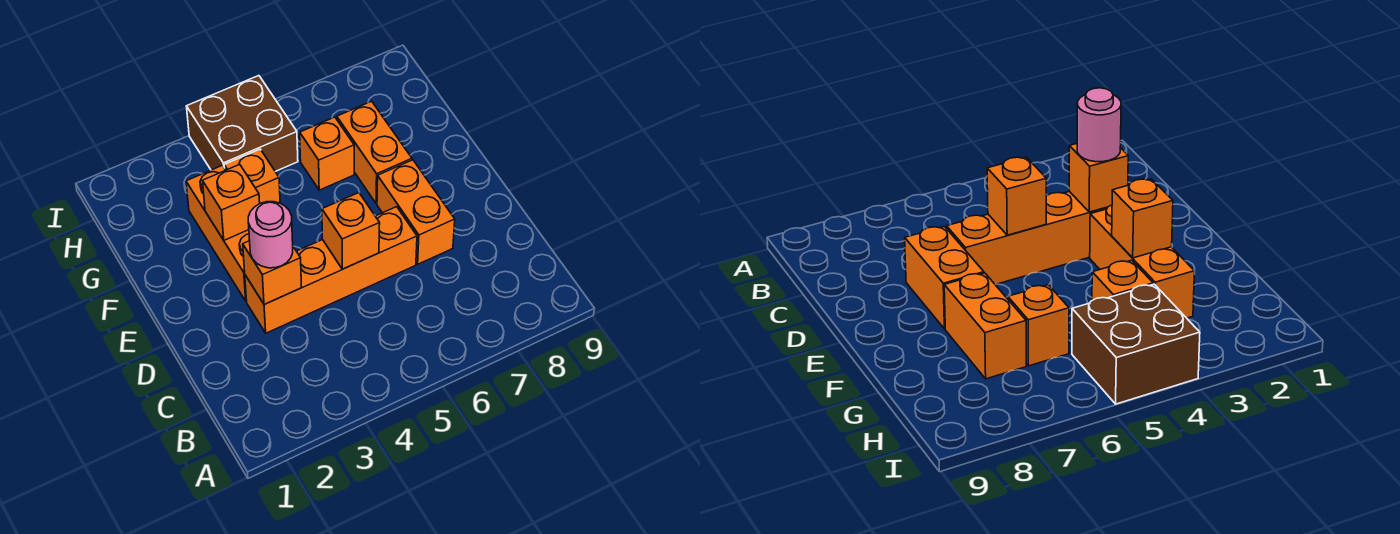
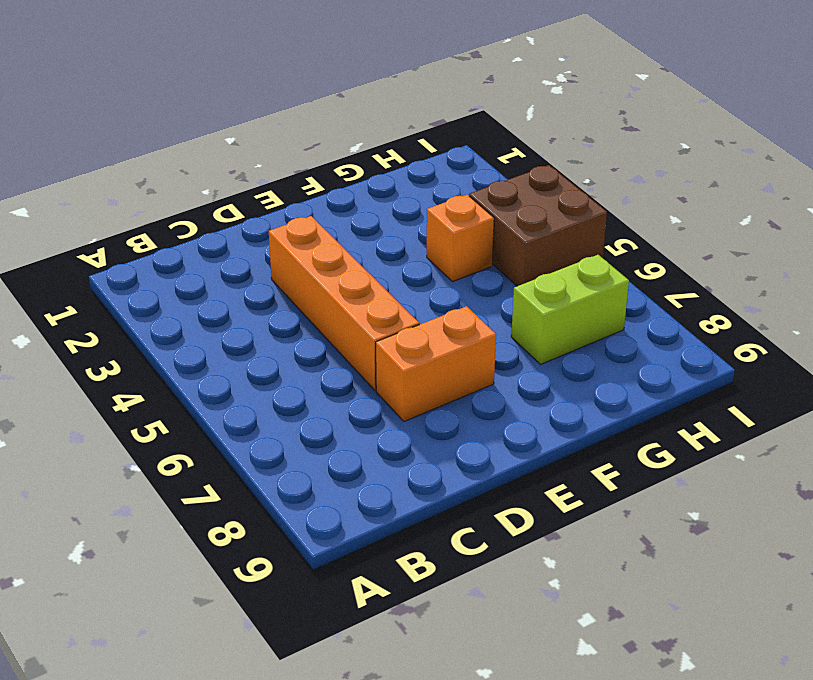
lime 1x2 brick [511,255,629,364] -> orange 1x2 brick [337,101,412,204]
none -> orange 1x3 brick [186,166,250,301]
none -> orange 1x1 brick [300,117,354,190]

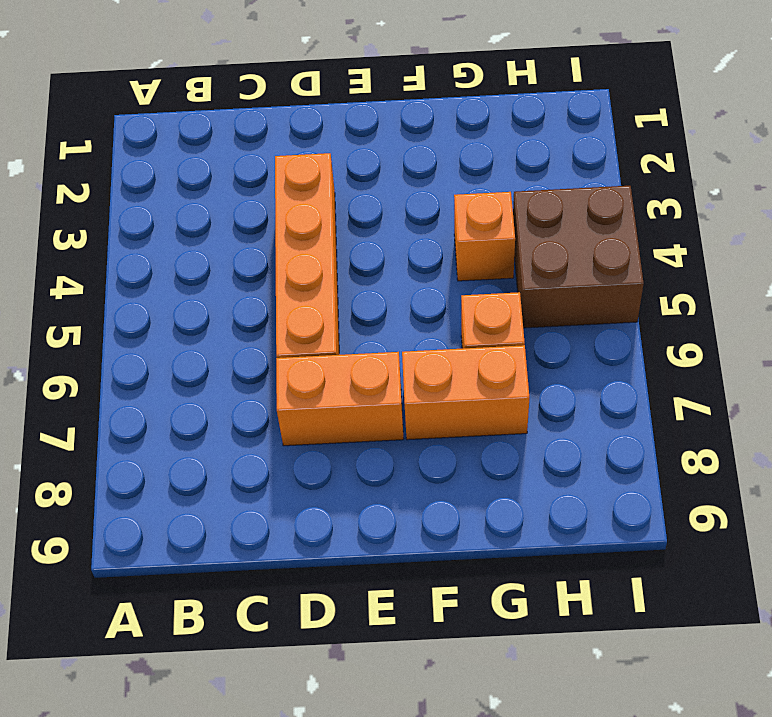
none -> orange 1x3 brick [186,166,250,301]
none -> orange 1x1 brick [243,241,302,305]

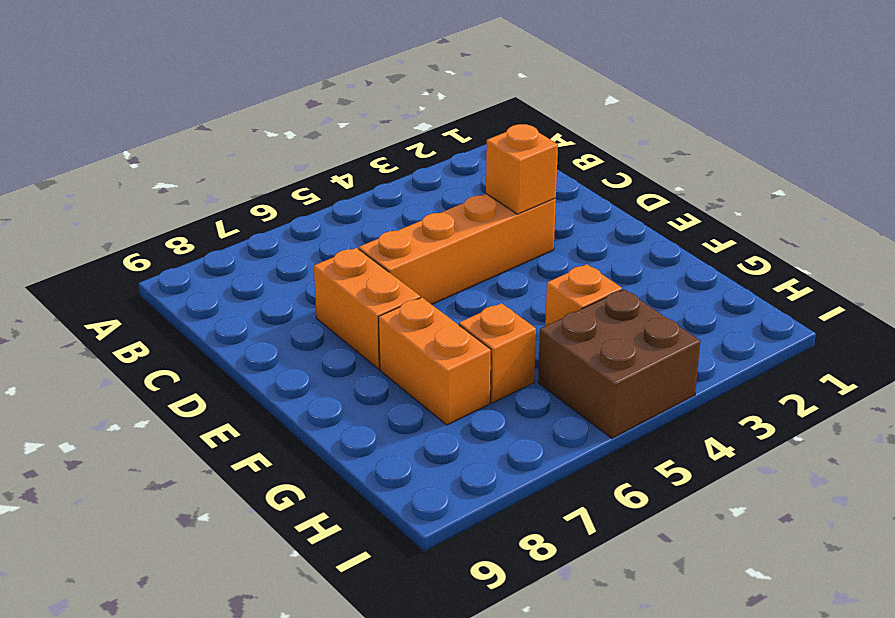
none -> orange 1x3 brick [186,166,250,301]
none -> orange 1x1 brick [322,193,380,269]

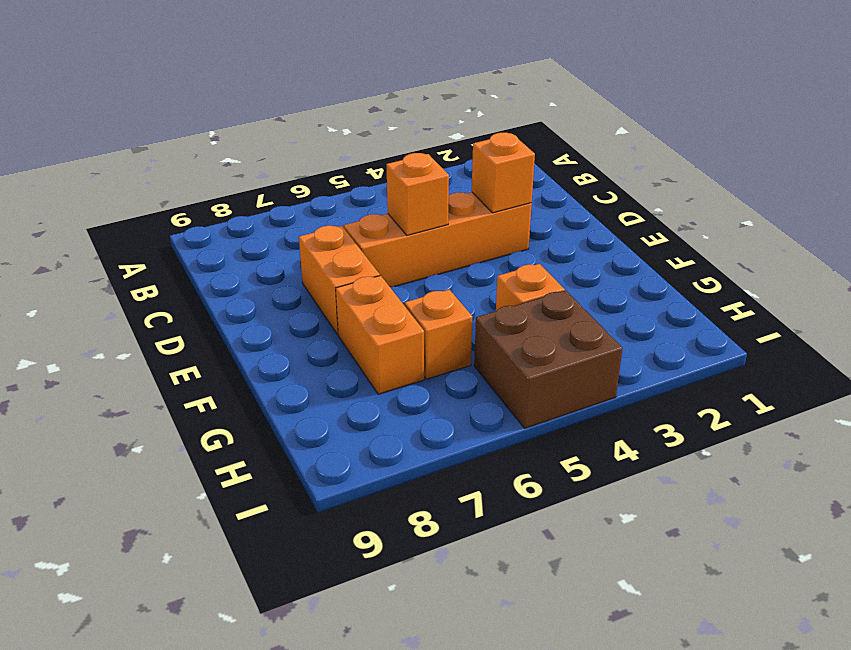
none -> orange 1x3 brick [186,166,250,301]
none -> orange 1x1 brick [203,164,260,240]

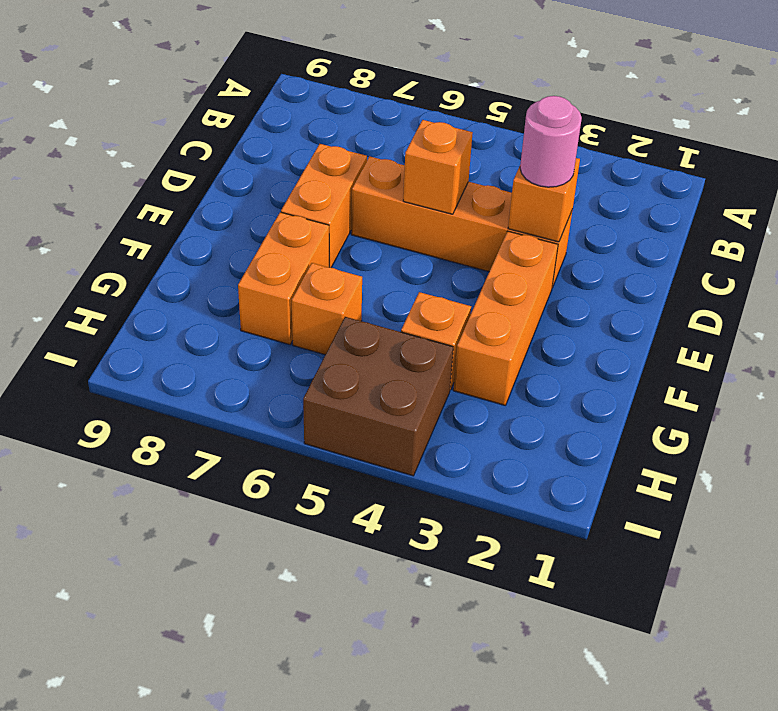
none -> orange 1x1 brick [203,164,260,240]

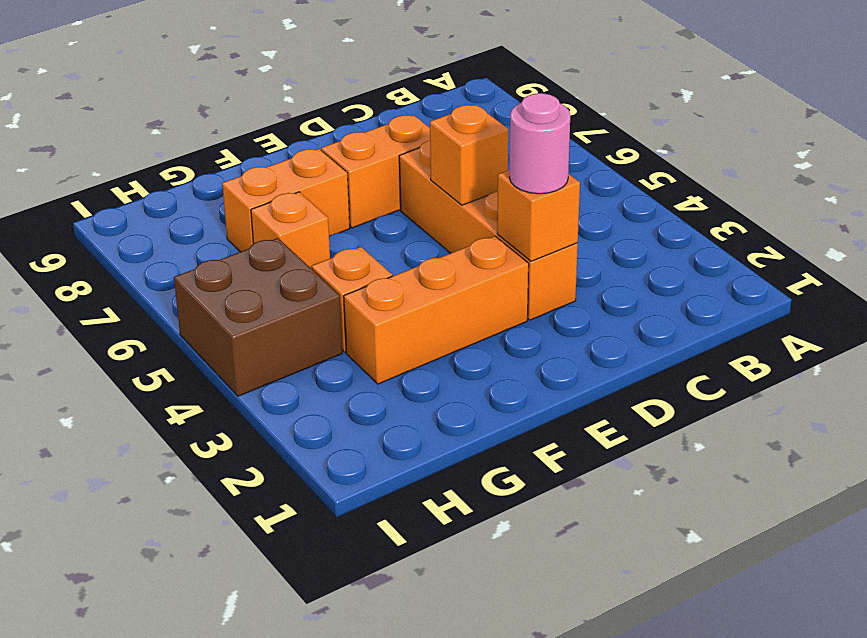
none -> orange 1x1 brick [203,164,260,240]

